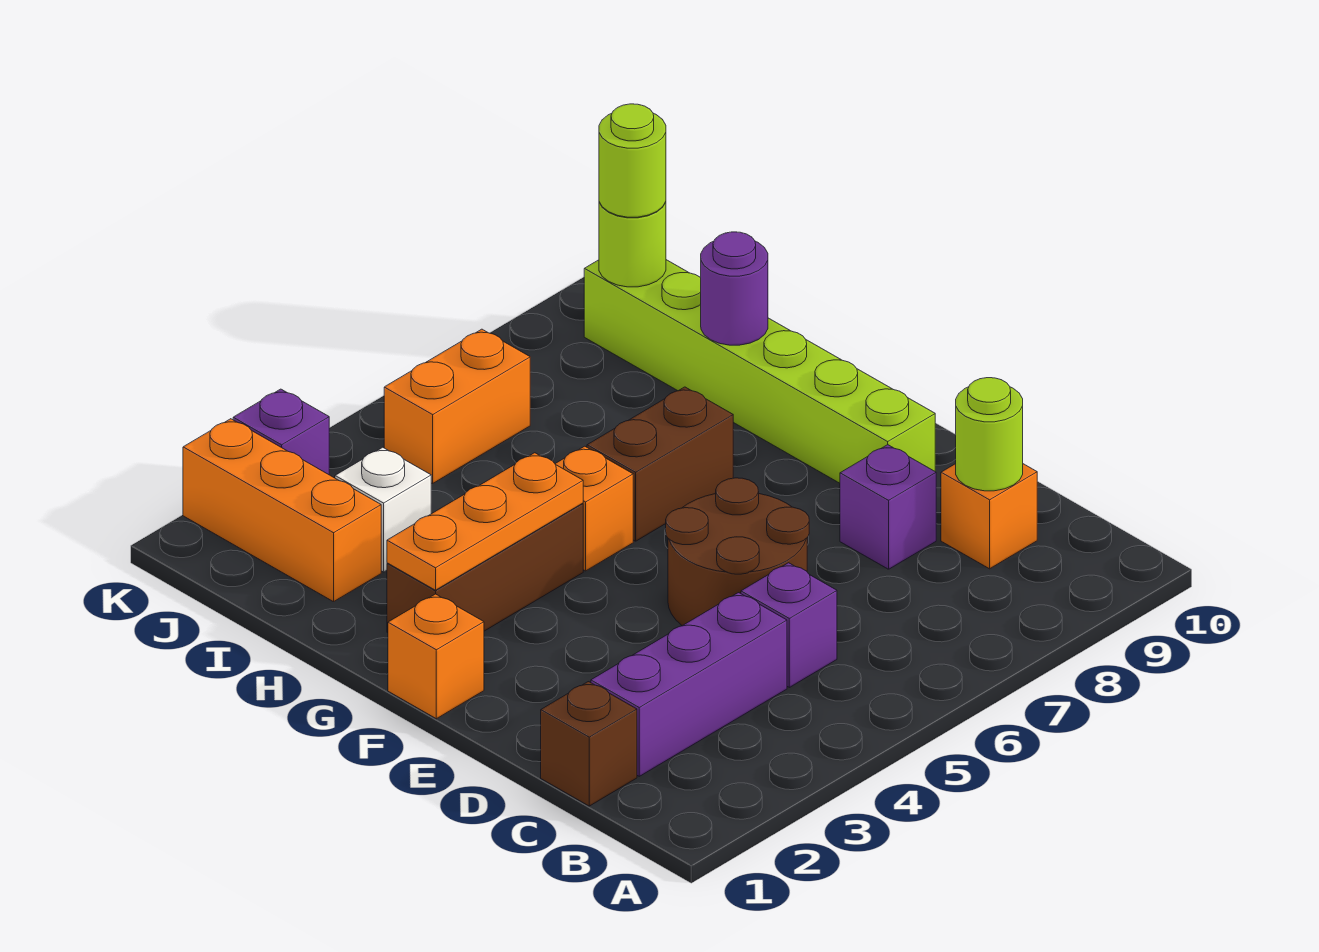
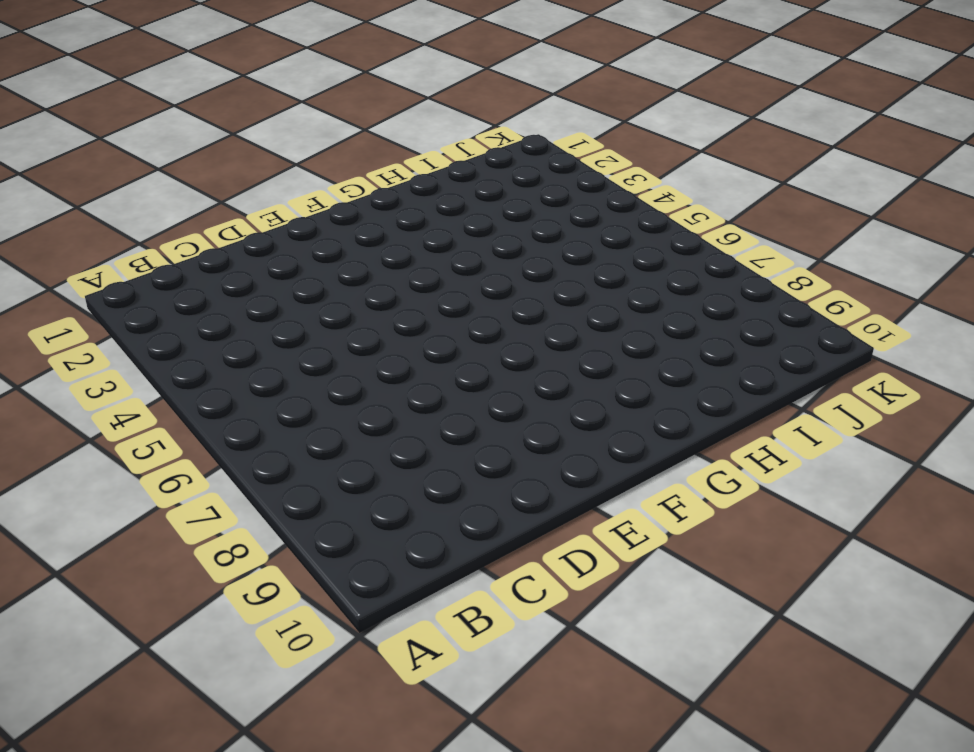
none -> brown 1x1 brick [541,682,637,806]
none -> purple 1x3 brick [591,593,787,776]
none -> purple 1x1 brick [741,563,837,687]

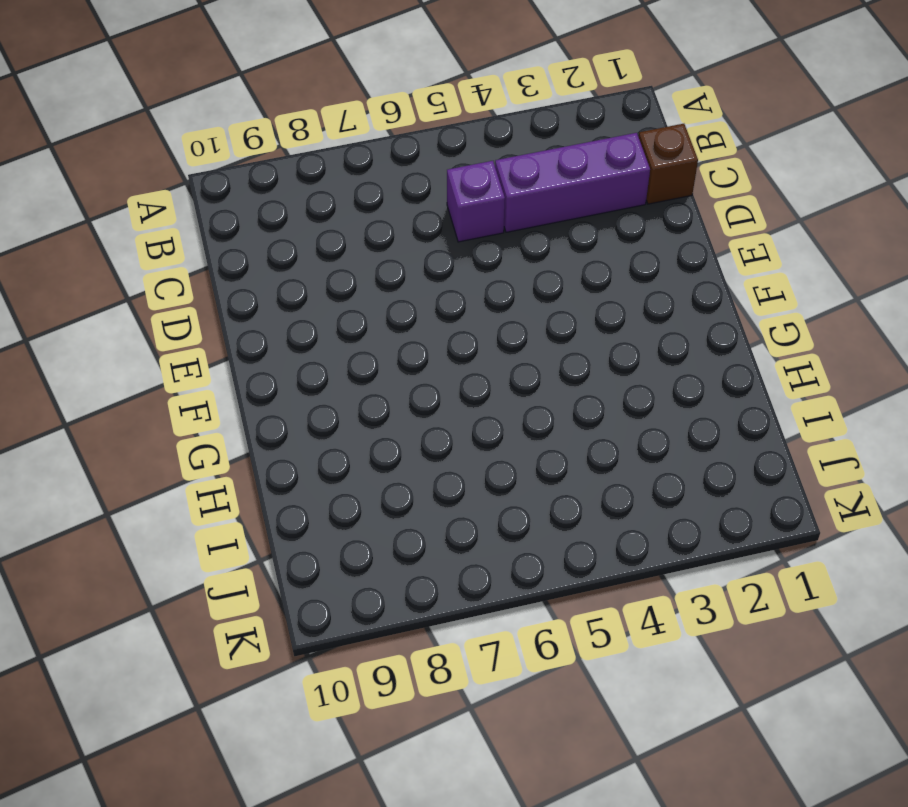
none -> orange 1x1 brick [941,464,1037,569]
none -> brown 2x2 round brick [666,478,809,626]
none -> purple 1x1 brick [840,445,936,569]

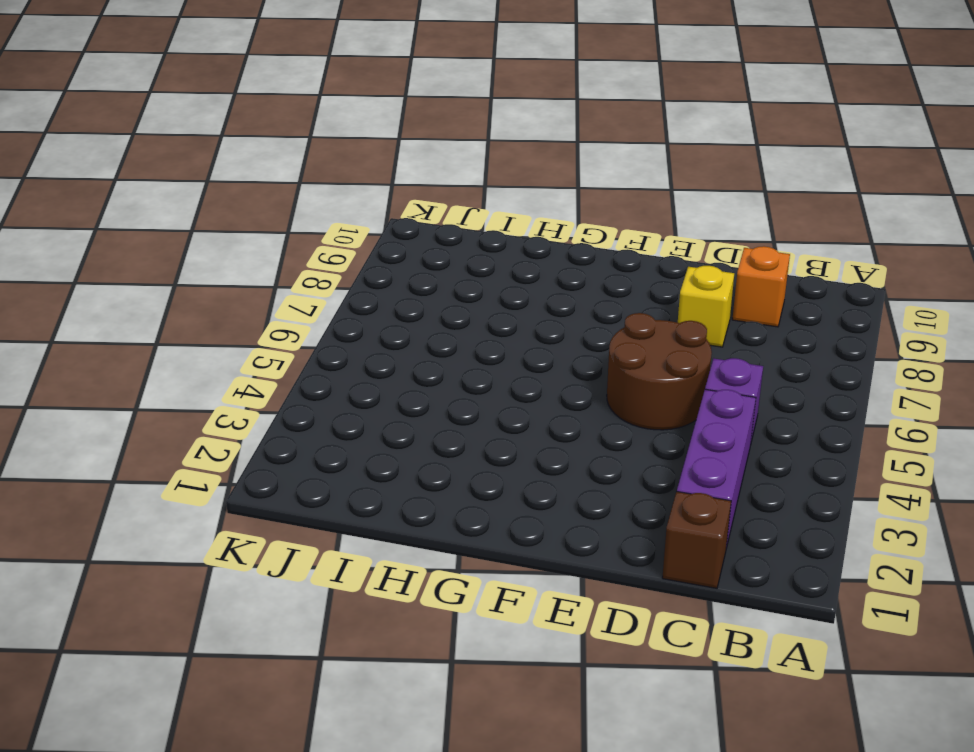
yellow 1x1 brick [678,266,734,347] -> purple 1x1 brick [840,445,936,569]
none -> lime 1x6 brick [584,260,935,483]
none -> orange 1x1 brick [388,594,484,719]
none -> brown 1x3 brick [387,503,583,633]

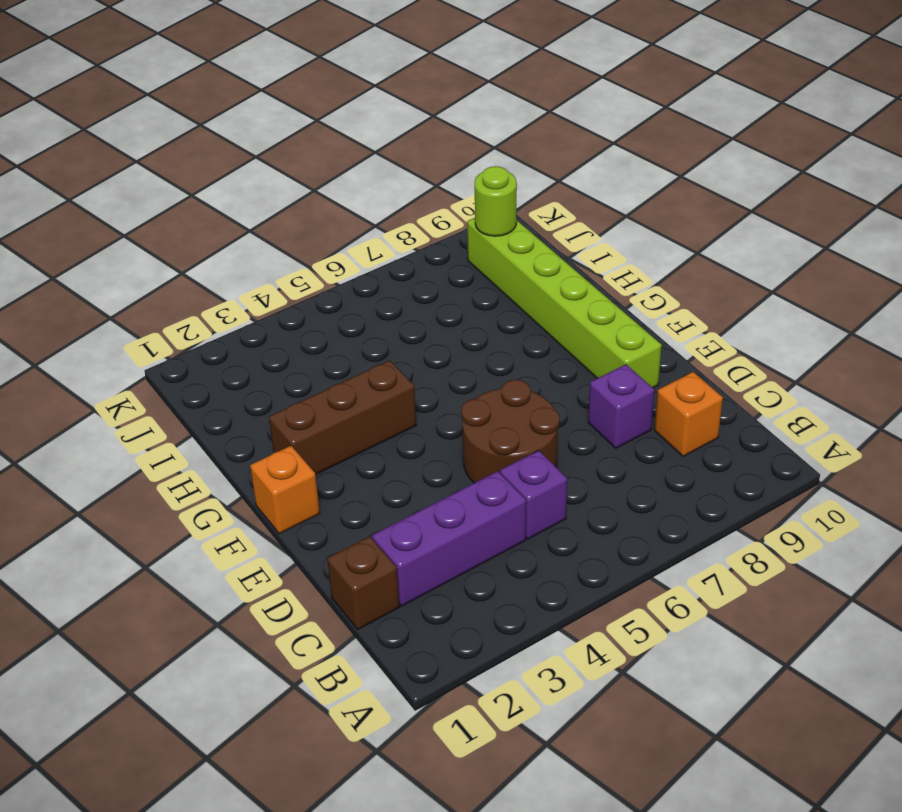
none -> orange 1x1 brick [555,446,633,571]
none -> brown 1x2 brick [587,387,733,541]
none -> orange 1x3 brick [183,419,381,602]

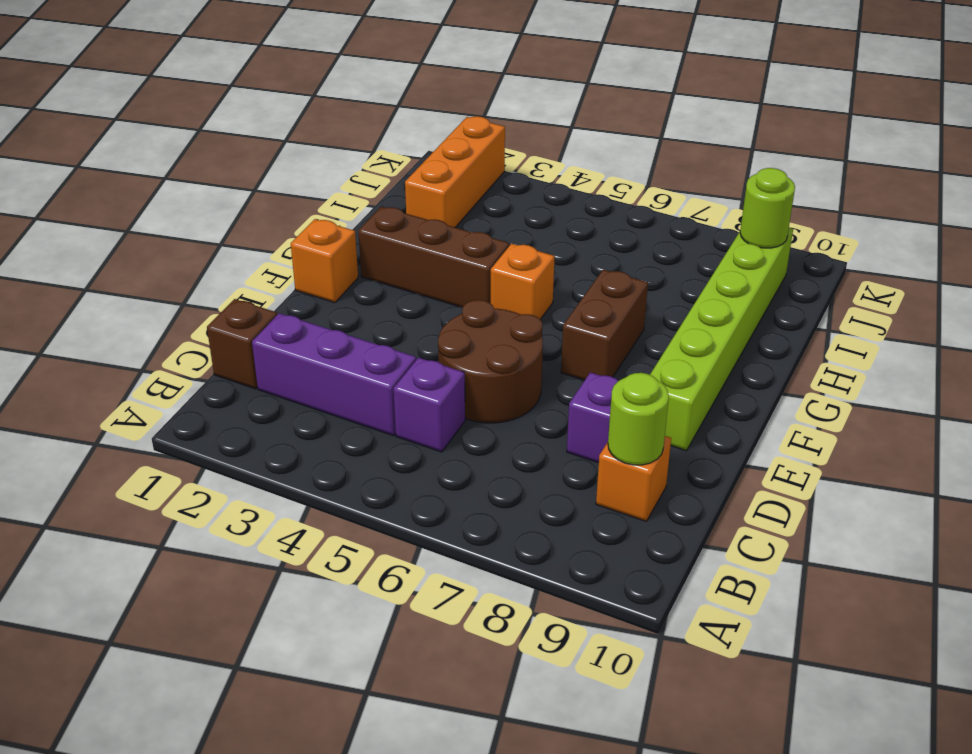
brown 1x2 brick [561,270,648,380] -> brown 1x2 brick turned to [587,387,733,541]
none -> white 1x1 brick [335,447,431,572]
none -> orange 1x2 brick [384,329,530,483]
none -> purple 1x1 brick [233,389,329,475]

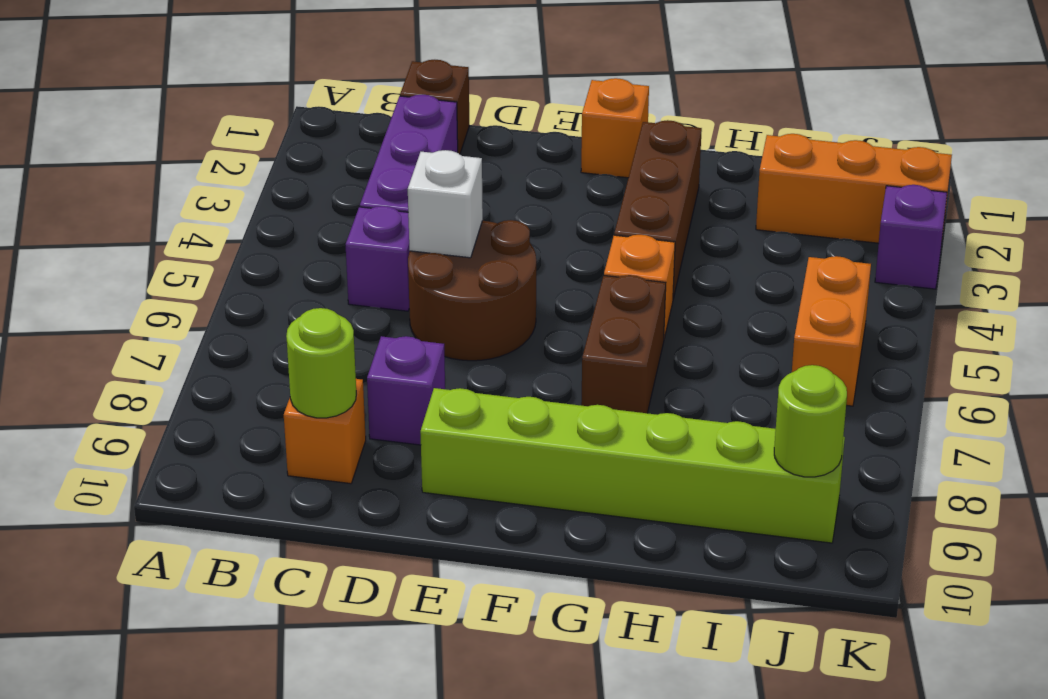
white 1x1 brick [408,150,483,258] -> white 1x1 brick moved to [335,447,431,572]
none -> orange 1x3 plate [387,453,583,590]
none -> purple 1x1 round brick [701,232,768,345]
none -> lime 1x1 round brick [599,104,666,217]

